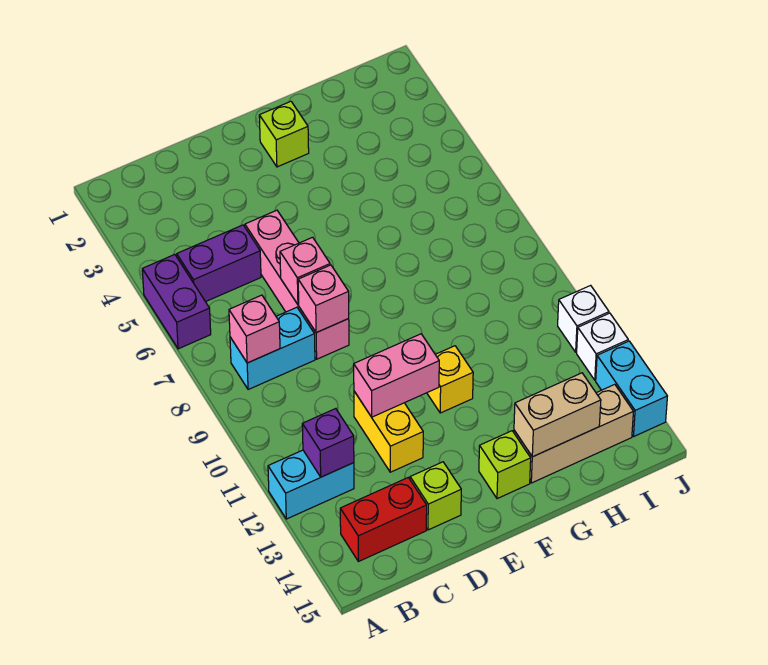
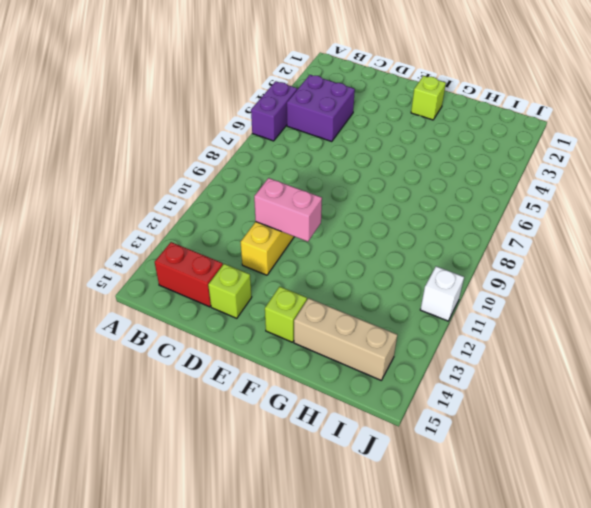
purple 2x2 brick [287,75,355,142] -> purple 1x2 brick [177,225,261,302]
none -> cyan 1x2 brick [268,450,354,519]
none -> cyan 1x2 brick [230,307,315,390]
none -> pink 1x4 brick [245,210,349,359]

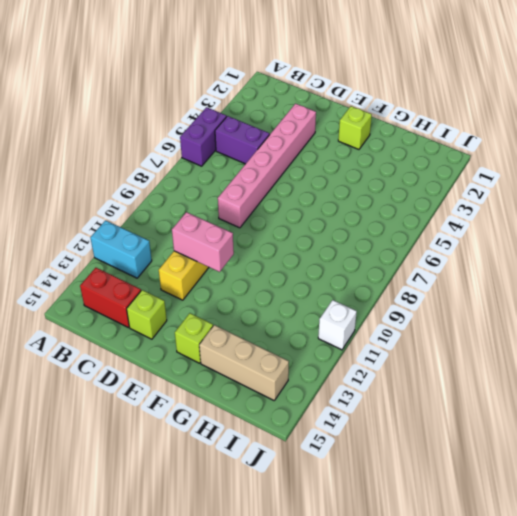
pink 1x6 brick [218,104,316,228] -> pink 1x4 brick [245,210,349,359]
none -> cyan 1x2 brick [230,307,315,390]
none -> yellow 1x1 brick [427,346,473,413]
none -> white 1x1 brick [577,313,628,380]

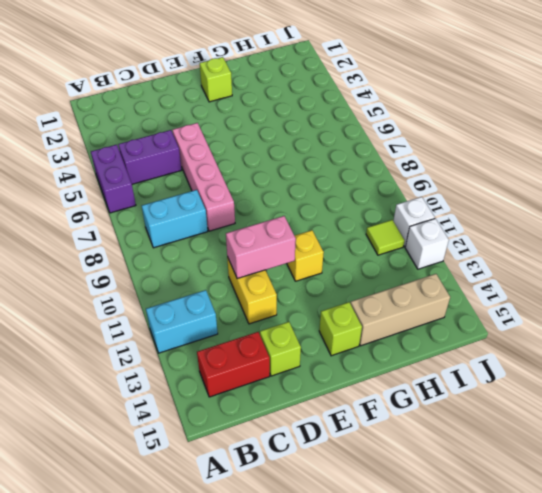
lime 1x1 tile [366,220,405,255] -> none
none -> cyan 1x2 brick [596,341,667,437]
none -> pink 1x1 brick [229,295,280,363]
none -> purple 1x1 brick [302,409,354,477]

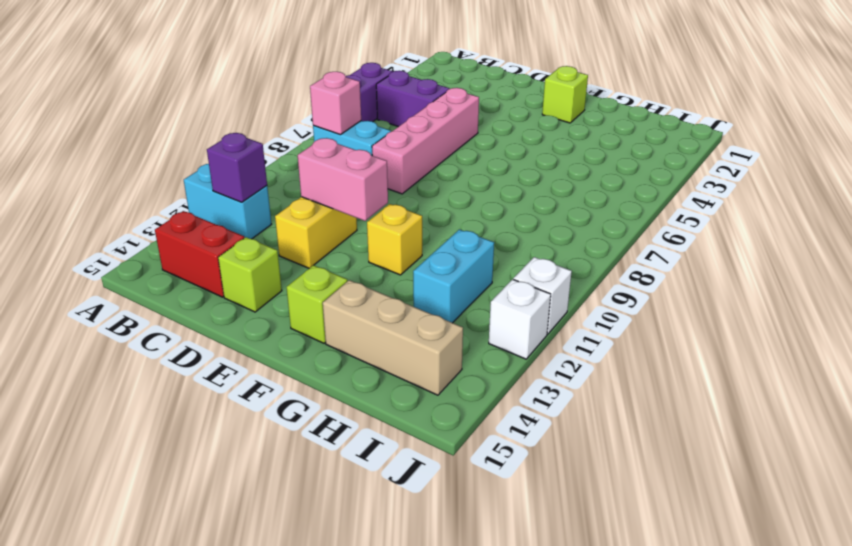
cyan 1x2 brick [413,230,494,323] -> cyan 1x2 brick moved to [596,341,667,437]
none -> pink 1x1 brick [280,237,330,305]
none -> pink 1x1 brick [298,265,349,333]
none -> tan 1x2 brick [514,373,601,457]

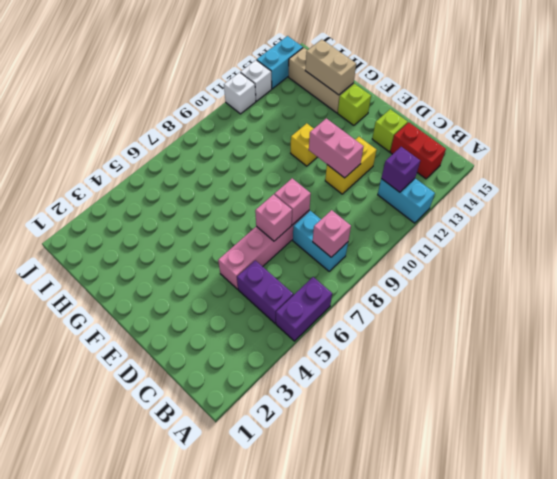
none -> lime 1x1 brick [259,101,309,167]

